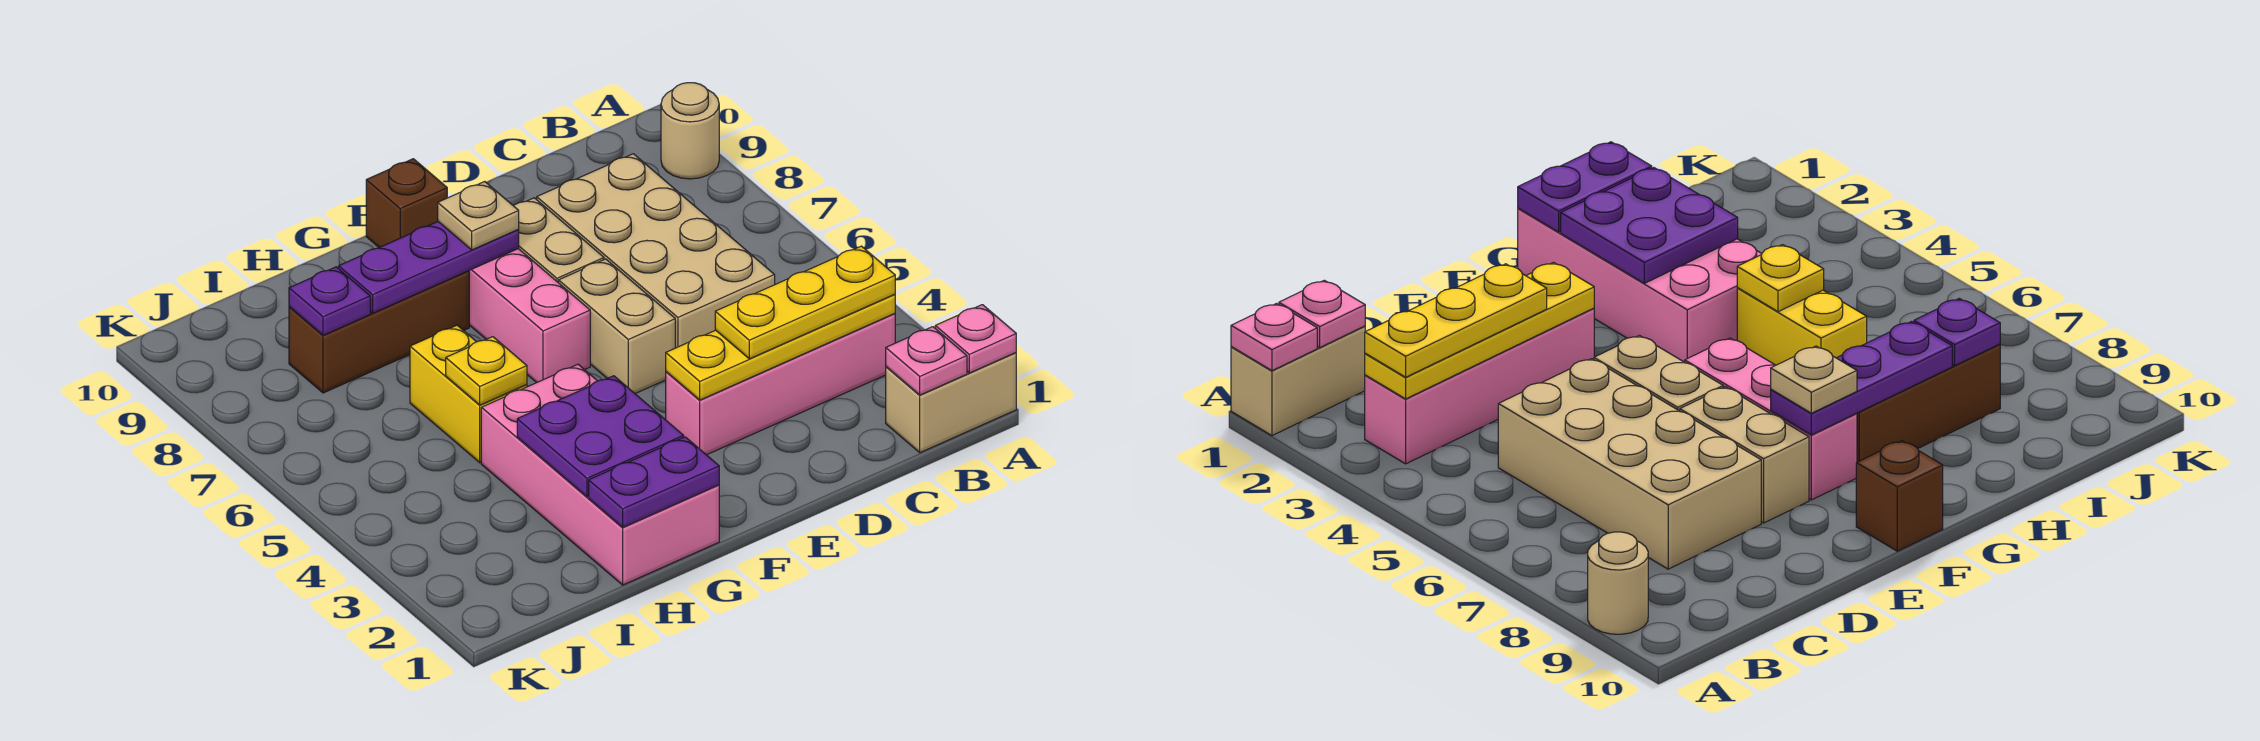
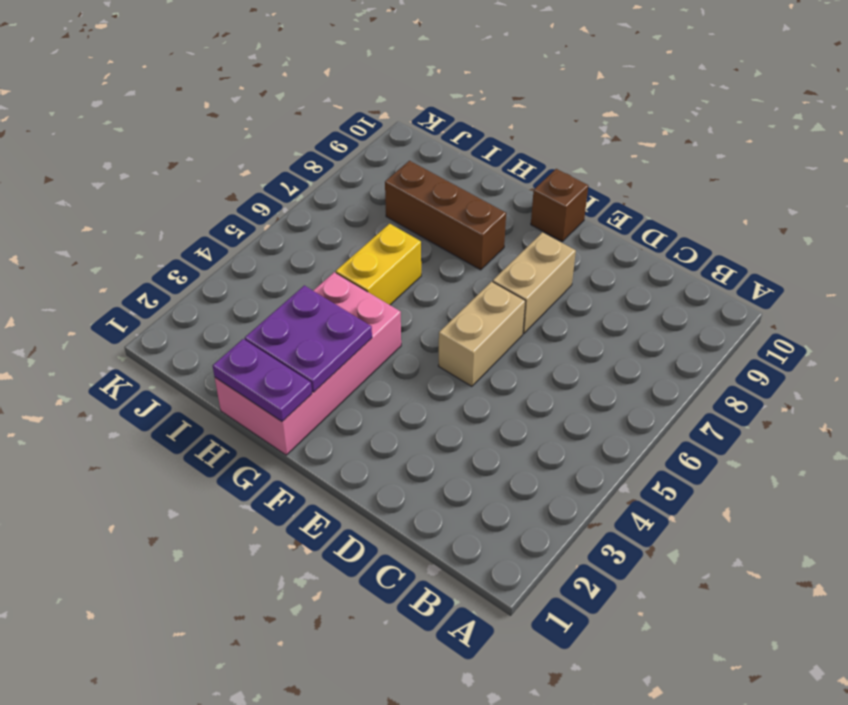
none -> tan 1x2 brick [886,353,1016,453]
none -> tan 1x1 round brick [661,83,719,179]
none -> pink 1x4 brick [666,313,895,455]

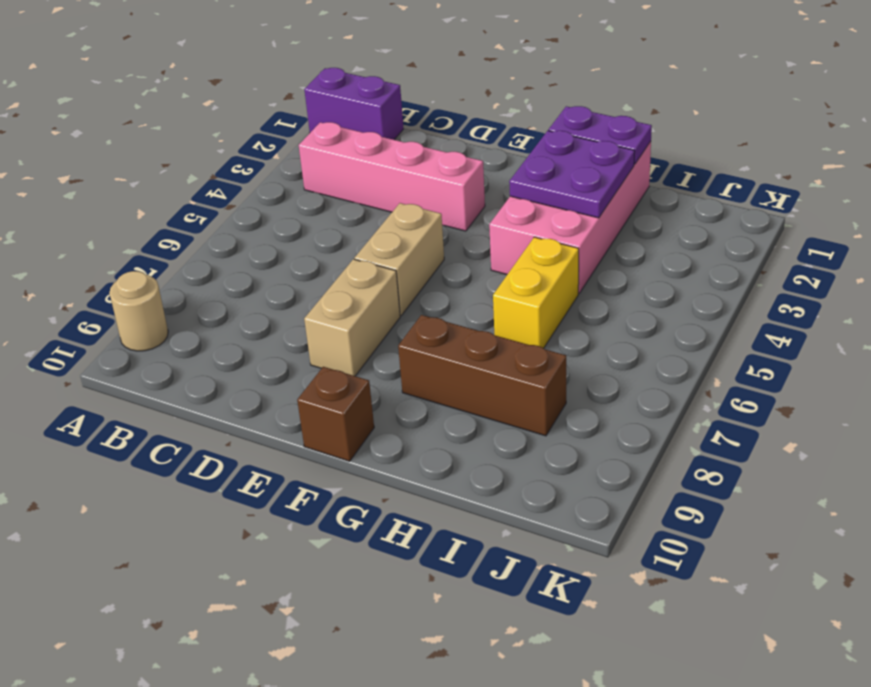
purple 1x2 brick [304,68,404,140] -> tan 1x2 brick [886,353,1016,453]
none -> tan 2x4 brick [537,154,775,348]
none -> pink 1x3 brick [469,249,590,383]
none -> pink 1x1 plate [935,305,1016,373]

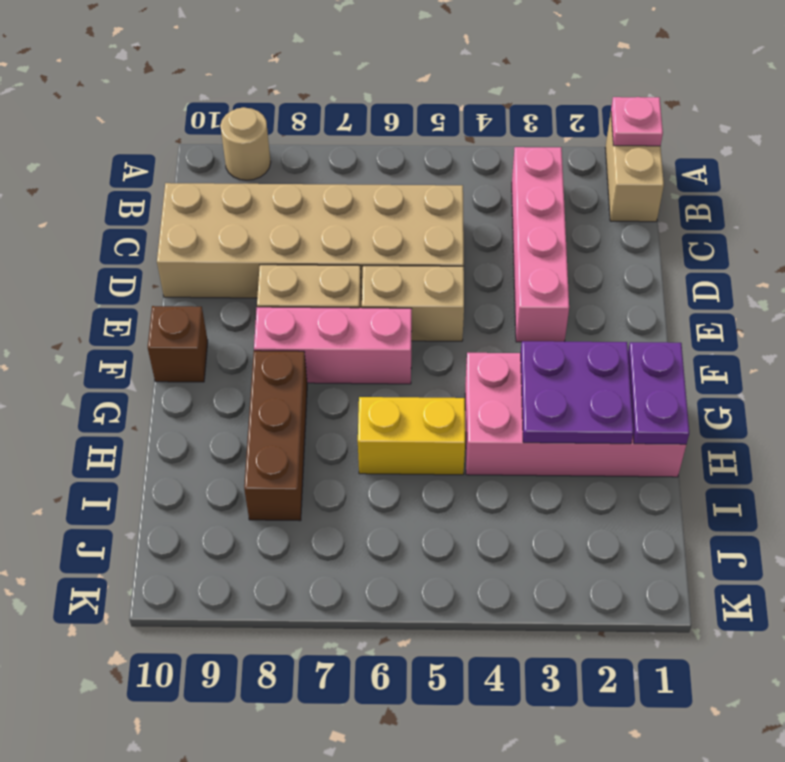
tan 2x6 brick [157,183,464,298] -> tan 2x4 brick [537,154,775,348]
none -> pink 1x1 plate [886,327,967,395]
none -> yellow 1x4 plate [666,294,895,400]
none -> purple 1x3 plate [339,222,519,313]

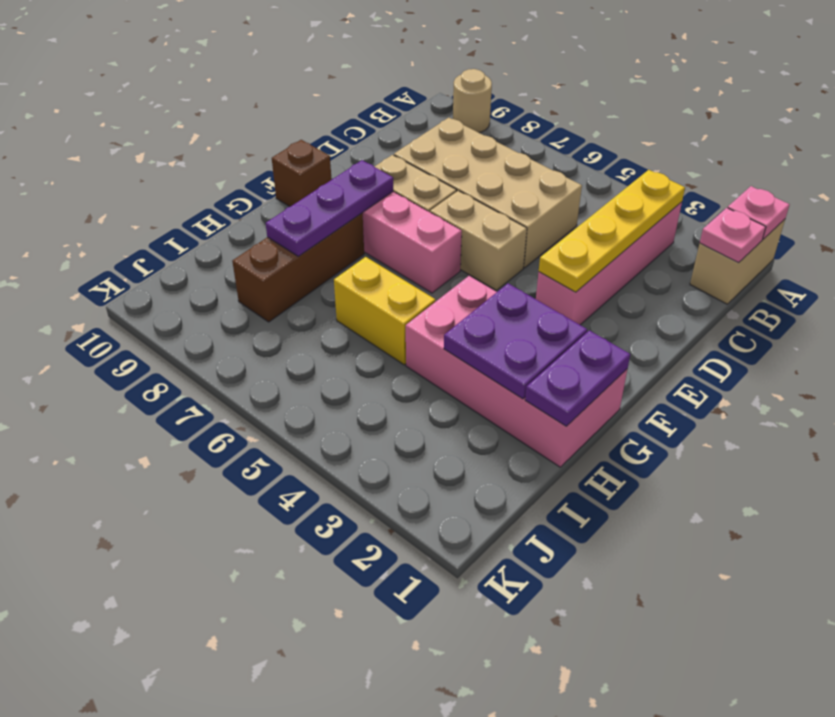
none -> yellow 1x1 plate [446,337,527,405]
none -> purple 1x1 plate [289,267,370,335]
none -> yellow 1x3 plate [715,246,895,359]

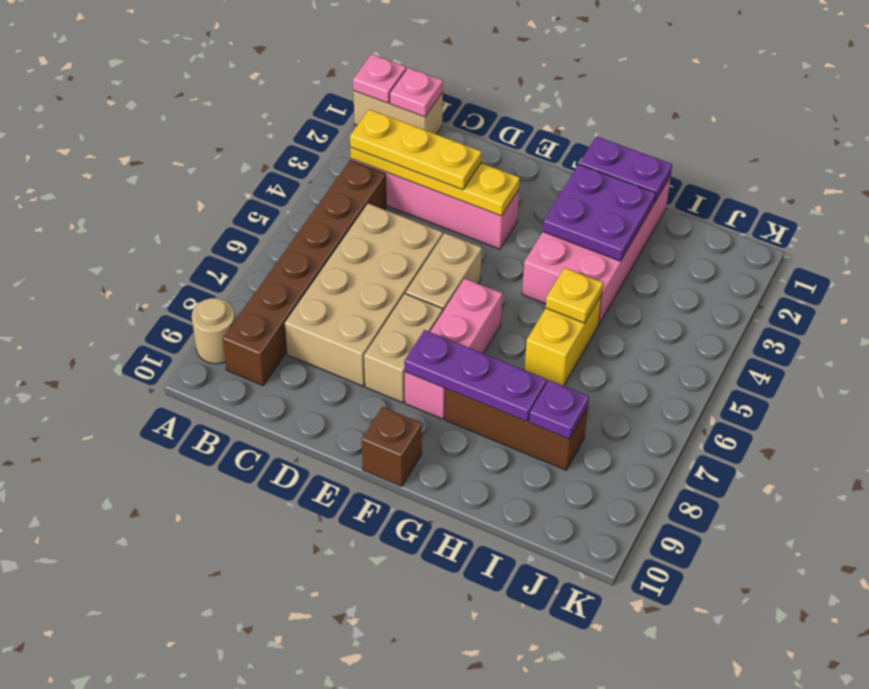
brown 1x6 brick [223,160,386,385] -> none
none -> tan 1x1 plate [438,182,519,250]

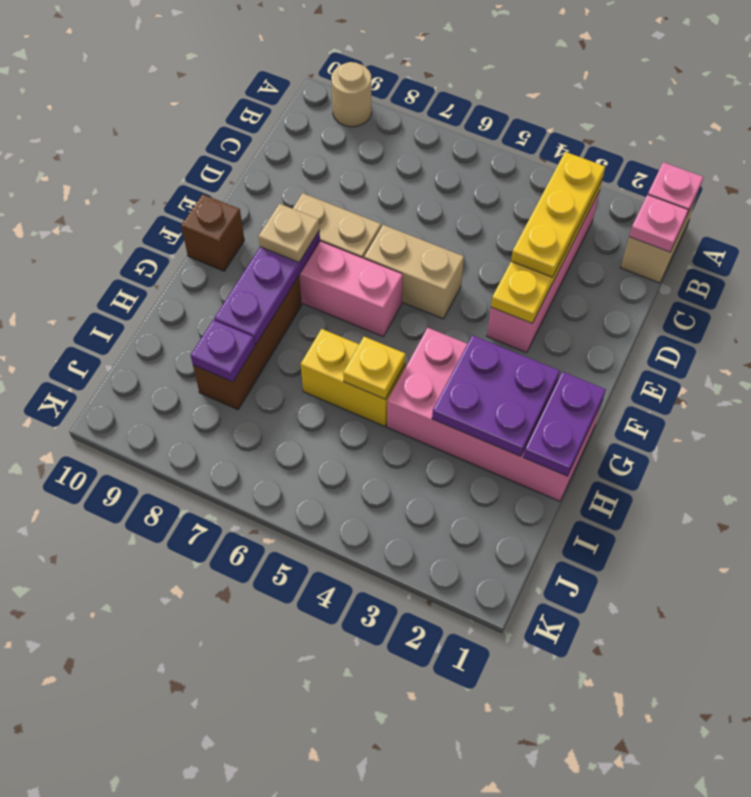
none -> tan 2x4 brick [537,154,775,348]

